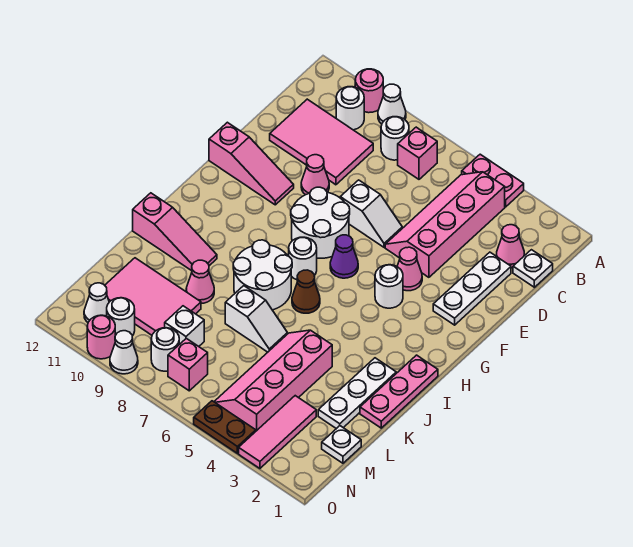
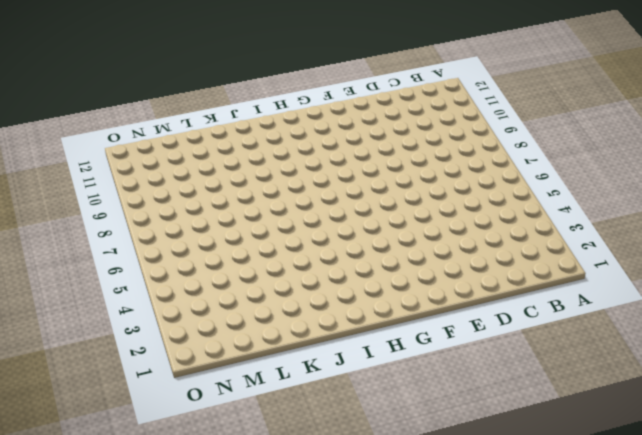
none -> pink 1x2 plate [462,154,524,207]
none -> white 1x1 cone [378,84,406,124]
none -> pink 1x1 round brick [355,69,383,113]
none -> pink 2x4 slope [385,172,505,277]

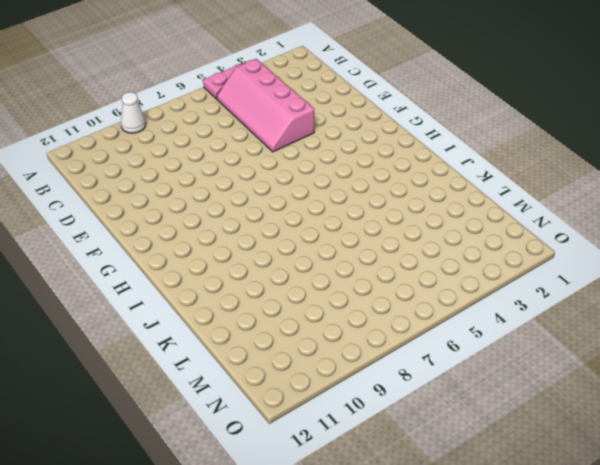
none -> pink 1x1 round brick [355,69,383,113]
none -> pink 1x1 brick [398,127,437,179]
none -> white 1x1 round brick [381,117,409,160]
none -> white 1x1 round brick [336,87,364,130]

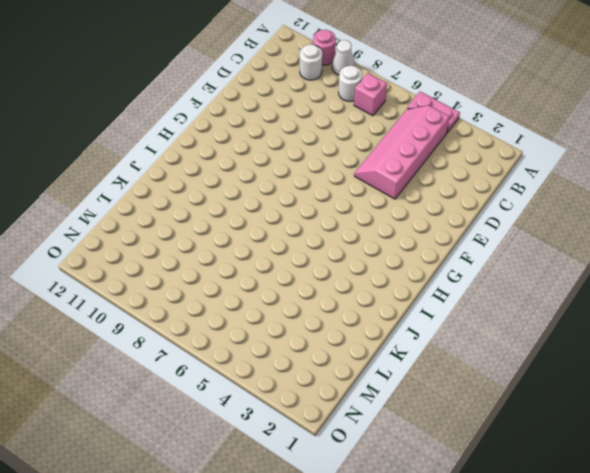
none -> white 1x1 plate [513,250,553,287]
none -> pink 1x1 cone [497,225,525,268]
none -> pink 2x3 tile [270,99,373,185]
none -> white 1x3 plate [433,252,511,325]

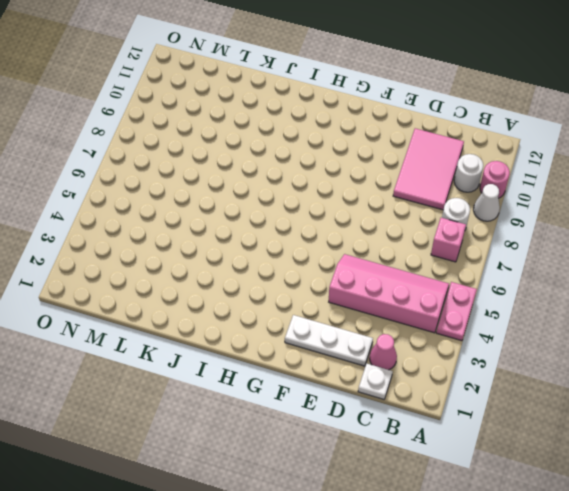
none -> white 1x2 slope [340,180,402,247]
none -> pink 1x1 cone [301,155,329,195]
none -> pink 1x1 cone [397,247,422,291]
none -> white 2x2 round brick [291,187,350,258]

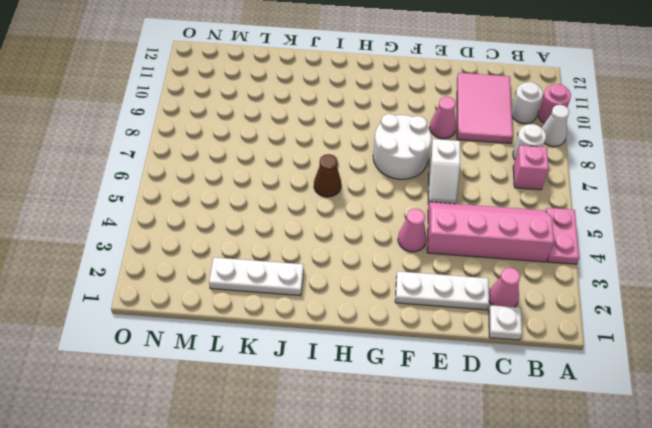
none -> pink 1x3 slope [209,122,294,205]
none -> white 1x1 round brick [375,265,403,308]
none -> purple 1x1 cone [330,235,358,278]
none -> white 1x1 round brick [289,237,317,280]

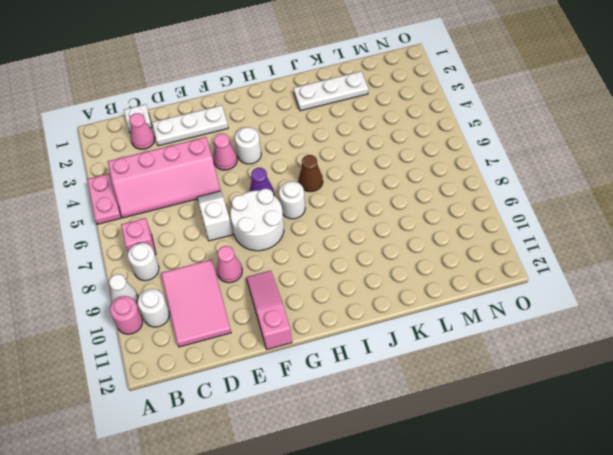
none -> pink 1x3 plate [360,355,438,428]
none -> white 2x2 round brick [233,240,292,310]
none -> pink 1x3 slope [133,193,217,271]
none -> pink 2x4 slope [214,330,332,431]

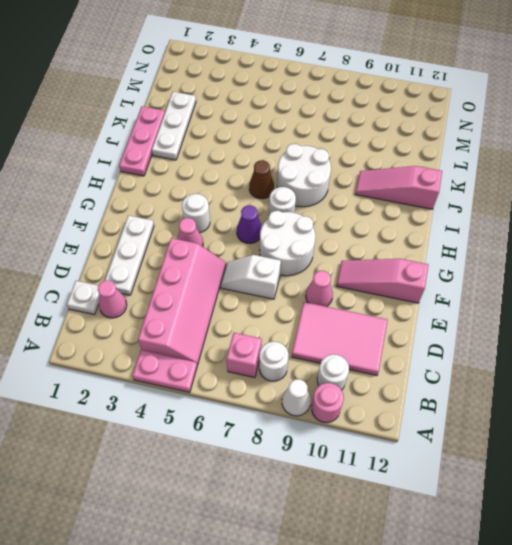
none -> pink 2x4 slope [214,330,332,431]
none -> white 1x2 slope [225,286,287,352]
none -> pink 1x1 cone [186,260,214,303]
none -> pink 2x3 tile [105,258,201,335]

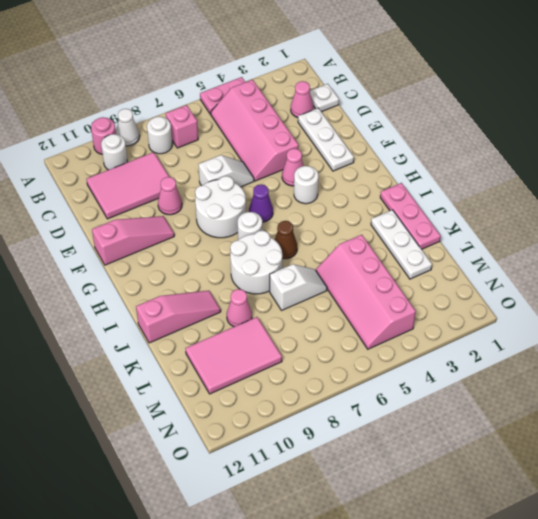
none -> white 1x1 plate [322,426,361,463]
none -> pink 1x3 tile [239,396,316,468]
none -> white 1x1 brick [165,306,204,346]
none -> pink 1x1 brick [168,338,208,391]

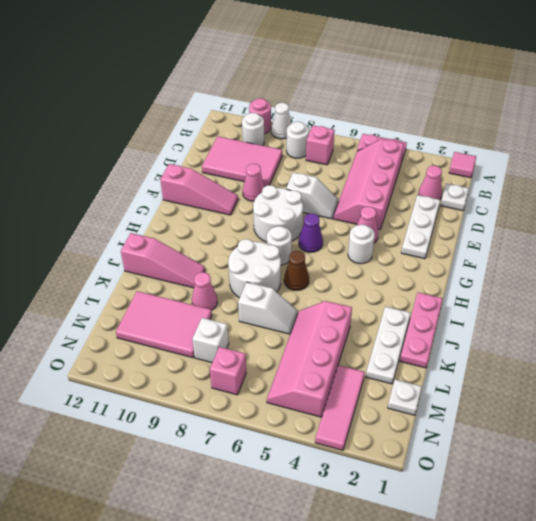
pink 1x1 tile [449,152,476,178] -> none
none -> white 1x1 round brick [151,328,179,371]
none -> white 1x1 round brick [107,298,135,336]
none -> white 1x1 cone [84,283,109,322]
none -> brown 1x2 plate [194,401,256,453]

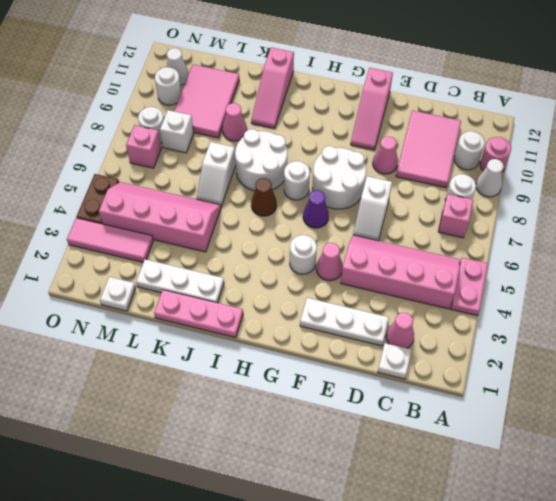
none -> white 1x1 cone [110,331,138,374]
none -> pink 1x1 round brick [87,315,115,359]

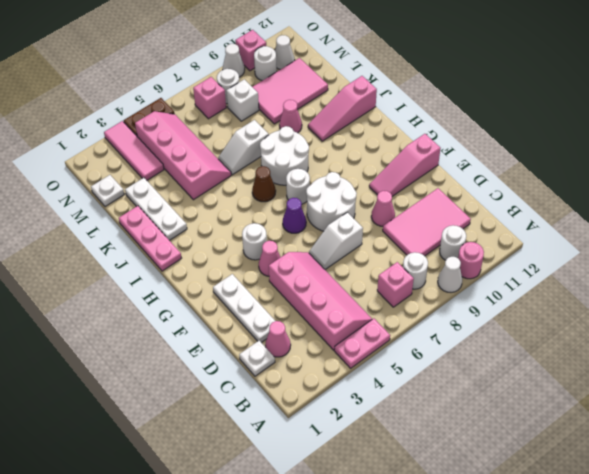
pink 1x1 brick [235,30,266,71] -> pink 1x1 round brick [87,315,115,359]

